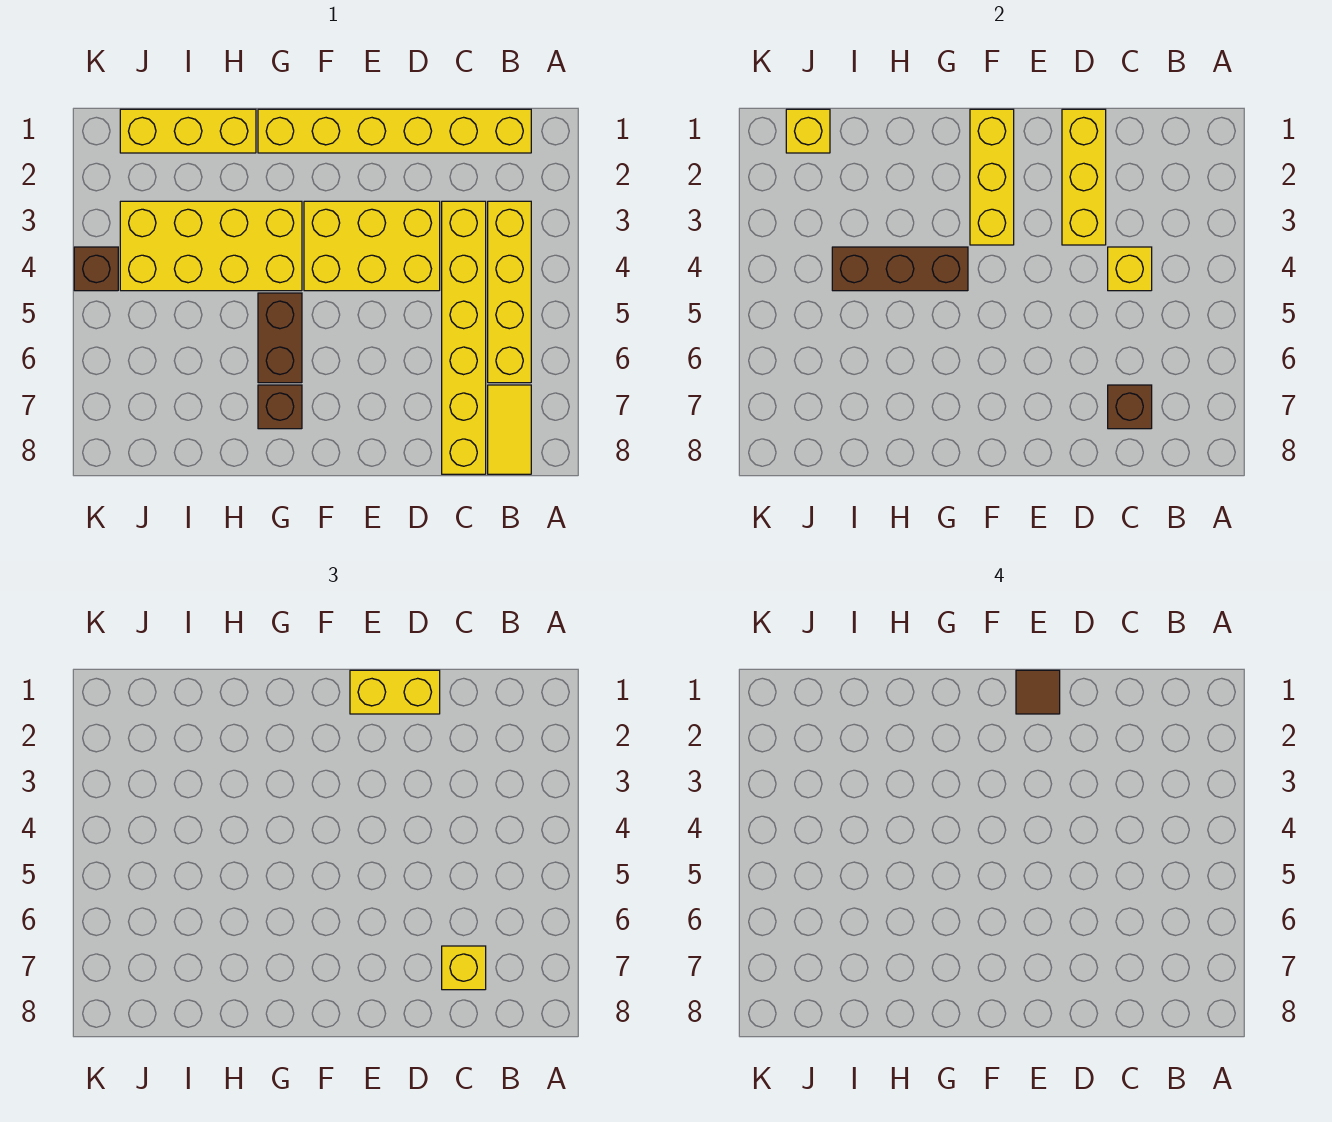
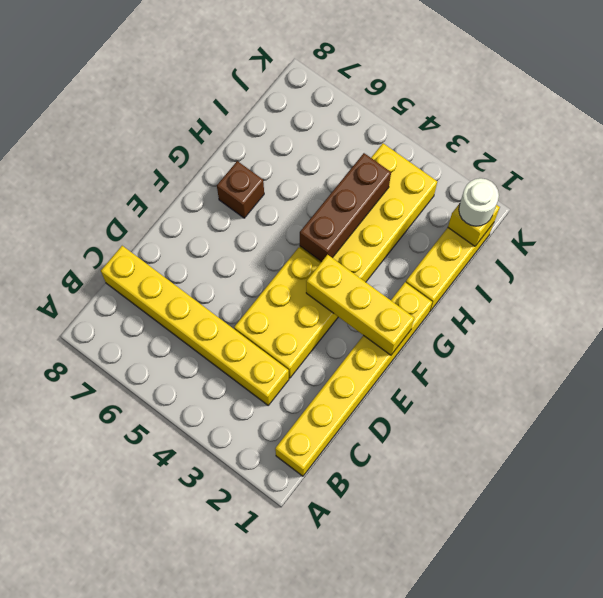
white 1x1 round brick [459,178,499,226] -> none
none -> yellow 1x4 brick [488,201,531,383]
none -> yellow 1x2 tile [488,385,531,474]
none -> brown 1x2 brick [258,293,302,383]

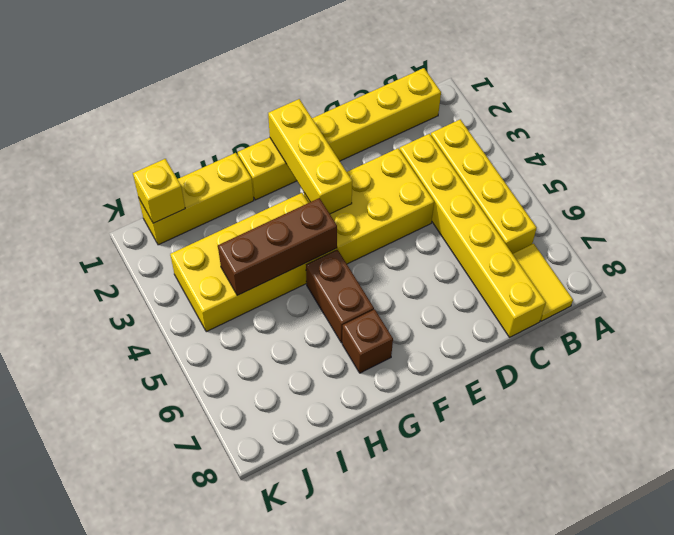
none -> brown 1x1 brick [74,247,118,291]
none -> yellow 1x1 brick [1108,247,1152,291]
none -> brown 1x1 brick [1108,385,1152,429]

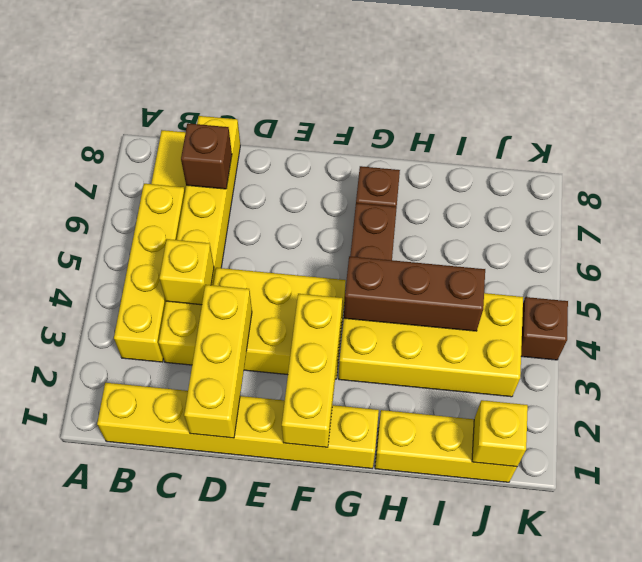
none -> yellow 1x1 brick [442,946,486,990]
none -> yellow 1x2 brick [350,670,440,714]
none -> brown 1x1 tile [1016,670,1060,714]

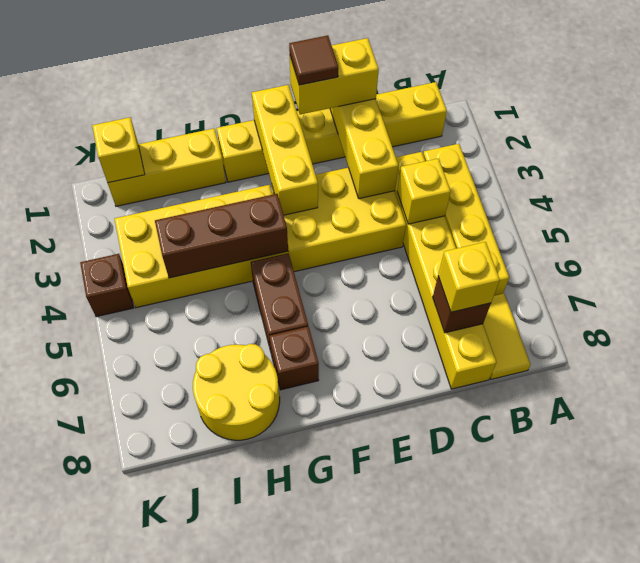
yellow 2x2 round brick [193,344,280,440] -> none

